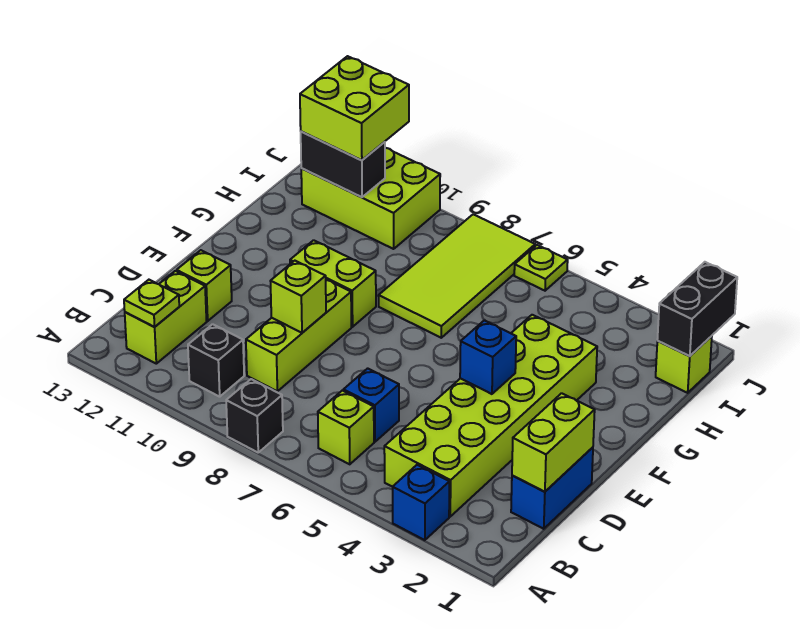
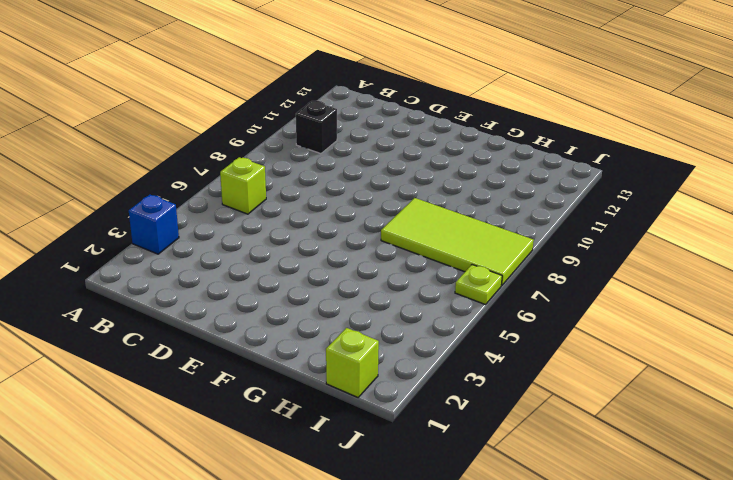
none -> black 1x1 brick [226,379,283,452]
none -> lime 2x6 brick [384,315,597,517]
none -> lime 1x2 brick [125,271,207,364]

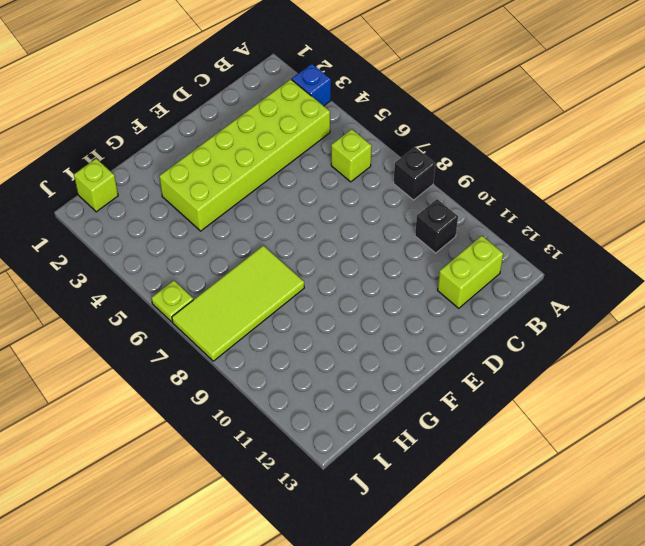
none -> blue 1x2 brick [511,447,593,529]
none -> blue 1x1 brick [343,368,399,442]
none -> lime 1x3 brick [246,280,351,391]

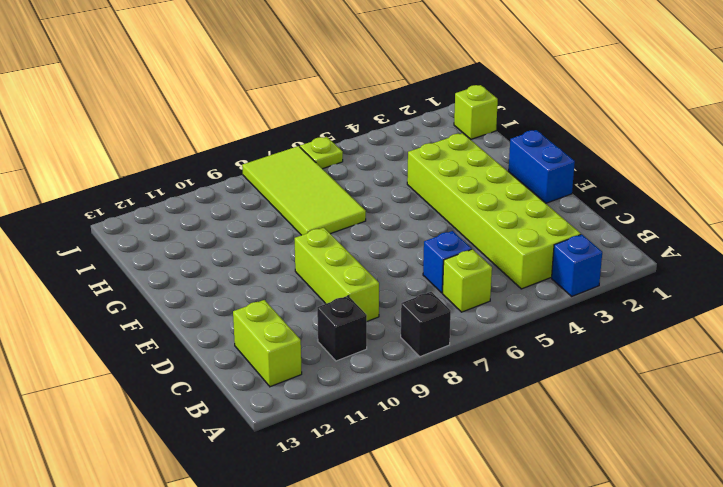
blue 1x2 brick [508,130,575,203] -> blue 1x2 brick moved to [511,447,593,529]
none -> lime 1x1 brick [177,250,232,321]
none -> lime 1x2 brick [290,240,376,327]
none -> lime 2x3 brick [301,148,440,249]

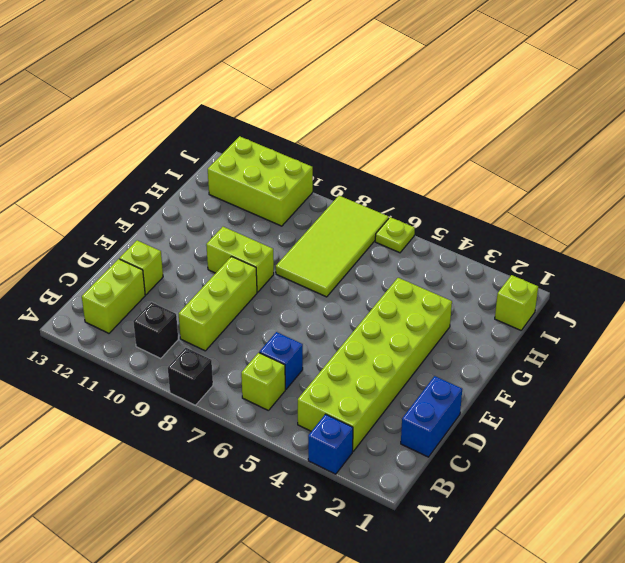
none -> lime 1x1 plate [124,280,179,327]
none -> lime 1x2 brick [512,393,595,492]
none -> lime 1x1 brick [271,261,326,333]

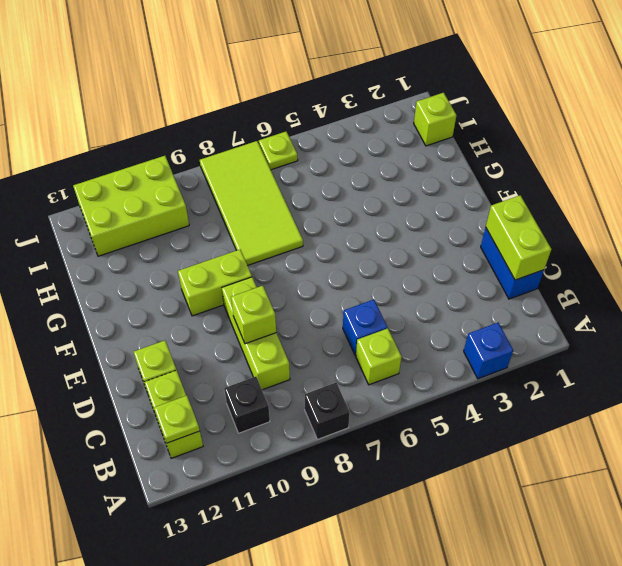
none -> lime 2x6 brick [384,315,597,517]
none -> blue 1x1 brick [460,320,516,394]
none -> black 1x2 brick [657,262,737,356]

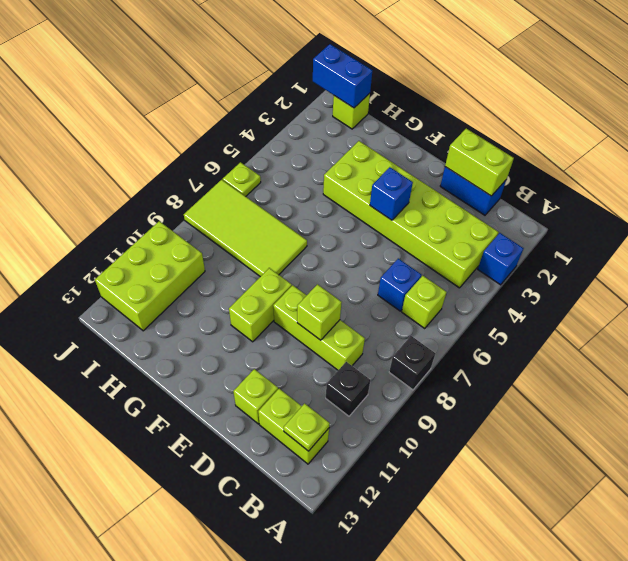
blue 1x2 brick [313,44,372,108] -> black 1x2 brick [657,262,737,356]
none -> black 1x2 brick [301,132,385,197]
none -> lime 2x2 brick [300,56,409,160]

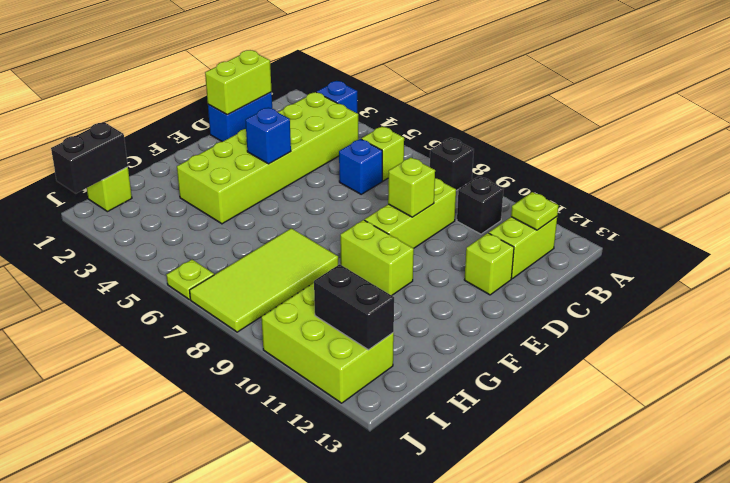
none -> lime 2x2 brick [300,56,409,160]

